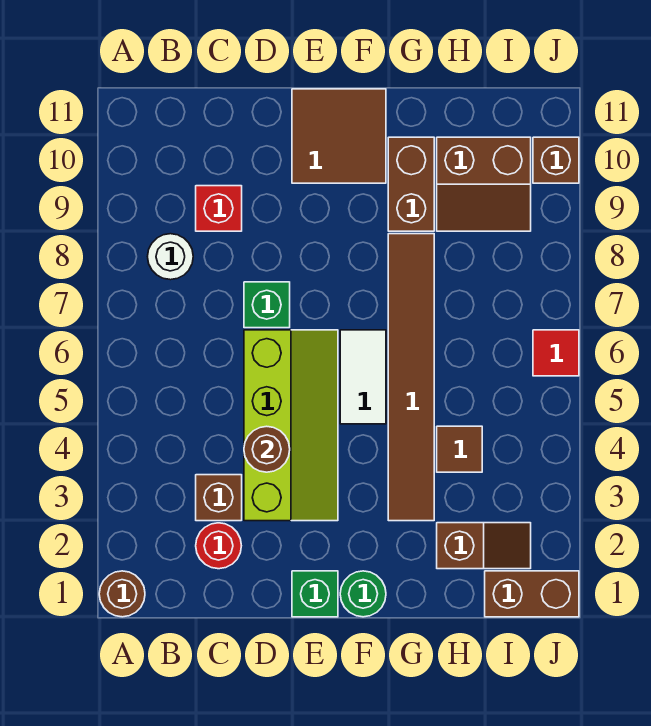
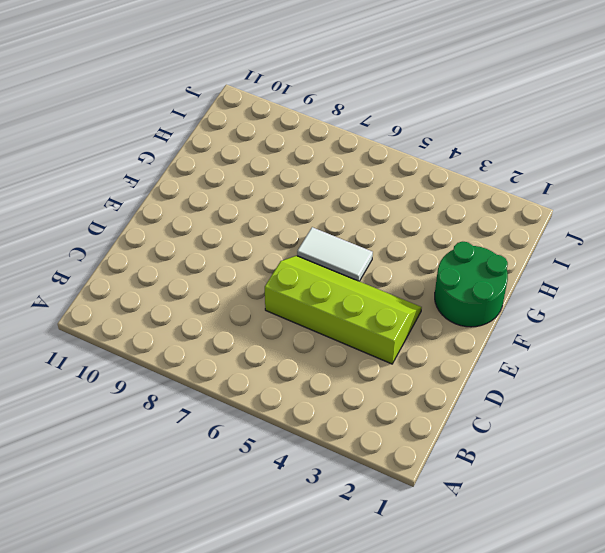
green 2x2 round brick [435,242,508,327] -> green 1x1 round brick [340,571,386,617]
none -> brown 1x1 round brick [99,571,145,617]
none -> white 1x1 round brick [148,234,193,280]
none -> red 1x1 round brick [196,523,241,569]

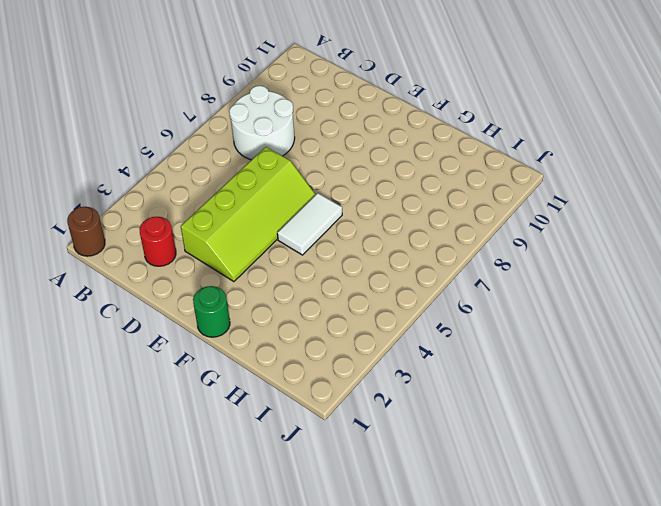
white 2x2 round brick [229,86,295,160] -> white 1x1 round brick [148,234,193,280]
none -> brown 1x1 brick [196,475,242,521]
none -> red 1x1 brick [196,186,242,231]
none -> green 1x1 brick [244,282,290,328]

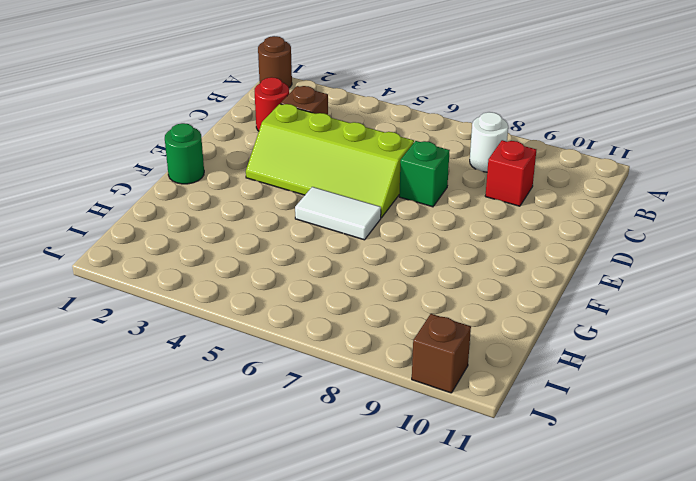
none -> green 1x1 brick [292,571,338,617]
none -> brown 2x2 tile [292,89,386,183]
none -> brown 1x6 tile [388,234,434,521]

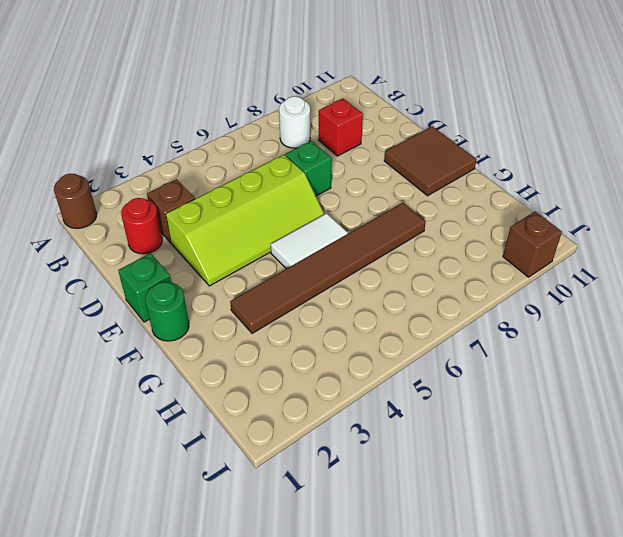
none -> brown 1x2 brick [388,137,434,231]
none -> brown 1x2 slope [437,523,531,569]
none -> brown 1x1 tile [437,426,482,472]

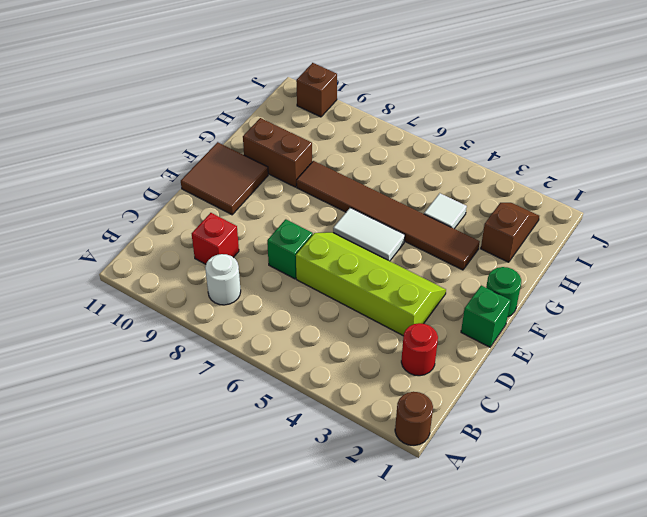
white 1x1 tile [424,193,467,229] -> brown 1x1 tile [437,426,482,472]
none -> brown 1x1 brick [196,475,242,521]
none -> brown 2x2 slope [437,137,531,231]
none -> brown 1x2 brick [485,571,579,617]

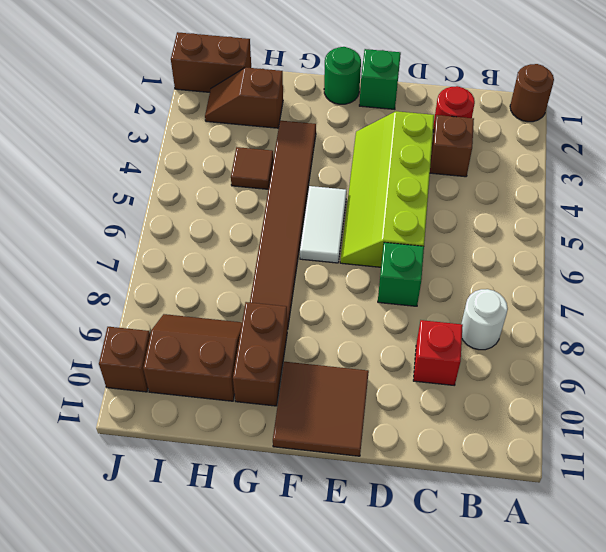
none -> red 1x1 tile [533,330,579,376]
none -> brown 1x1 round brick [244,426,290,472]

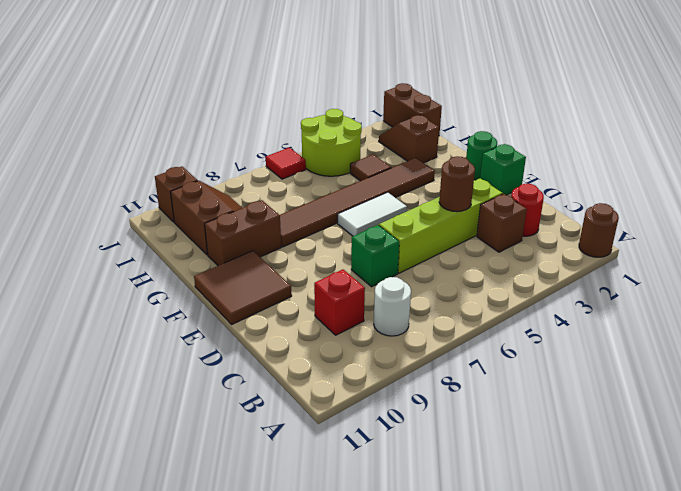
lime 2x2 round brick [301,109,362,176] -> none

